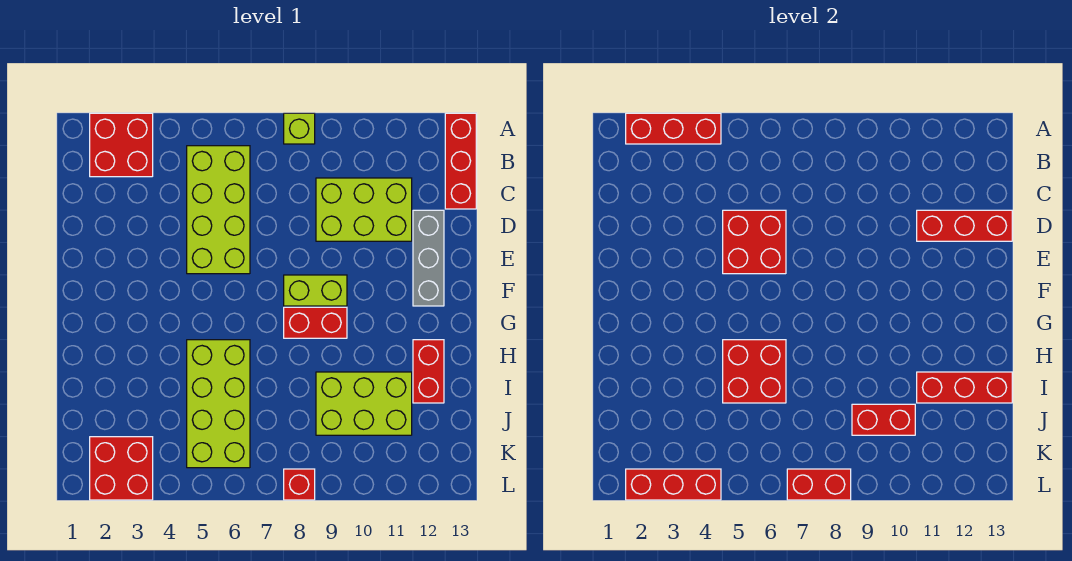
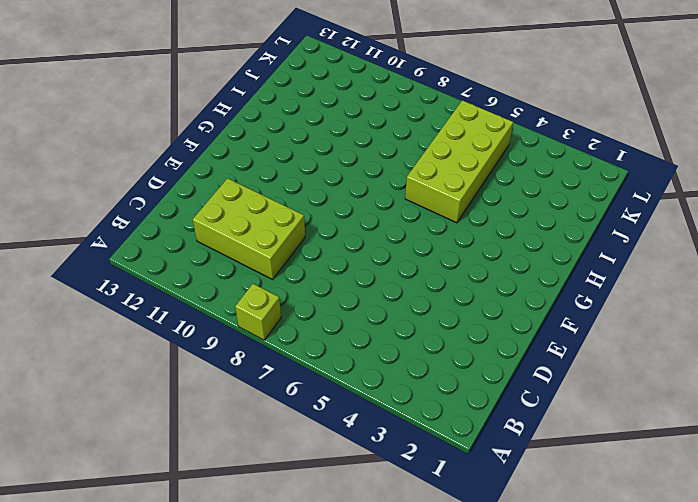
none -> red 2x2 brick [90,113,153,177]
none -> red 1x3 brick [445,113,476,209]
none -> lime 2x4 brick [187,146,250,274]

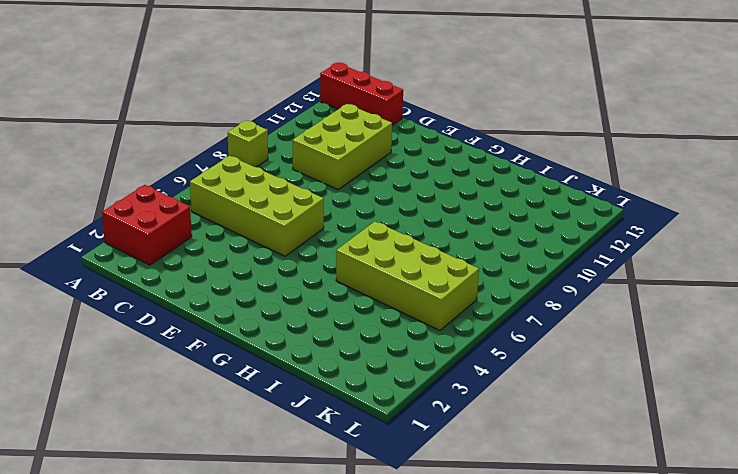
none -> grey 1x3 brick [413,210,444,306]
none -> lime 1x2 brick [284,275,347,306]
none -> red 1x2 brick [284,307,347,338]

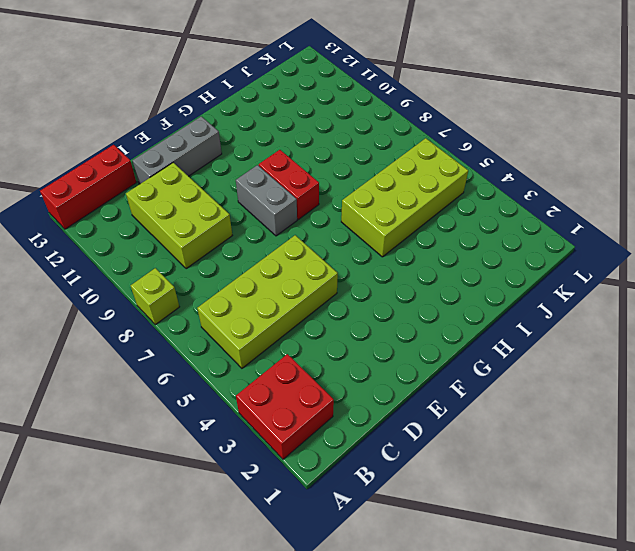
grey 1x2 brick [236,165,297,236] -> lime 1x2 brick [284,275,347,306]
none -> red 1x2 brick [413,340,444,403]
none -> lime 2x3 brick [316,372,412,435]
none -> red 2x2 brick [90,437,153,500]

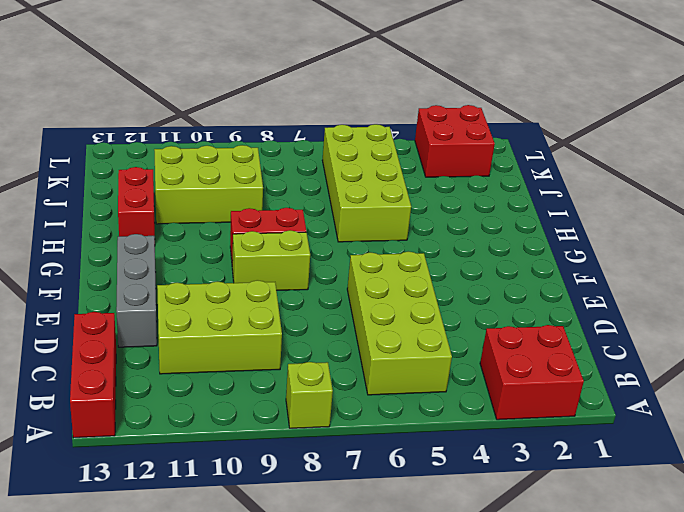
none -> red 1x1 brick [284,469,315,500]
none -> red 1x3 brick [626,113,721,144]
none -> red 2x2 brick [723,210,786,274]

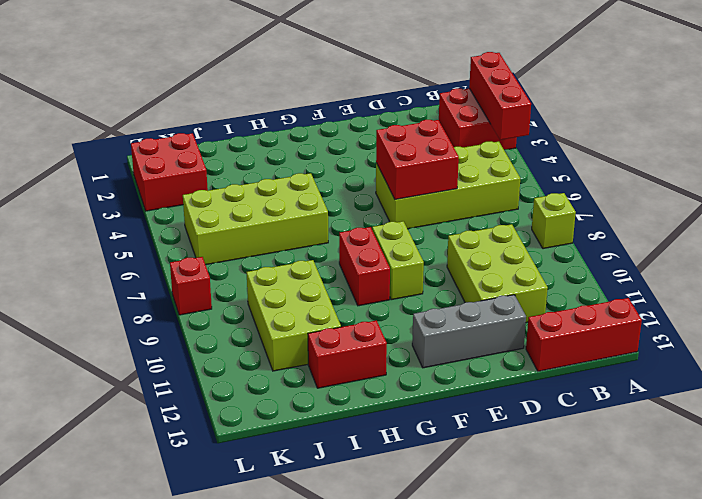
none -> red 1x3 brick [917,210,1012,241]
none -> red 2x2 brick [723,340,786,403]
none -> red 1x3 brick [917,372,1012,403]

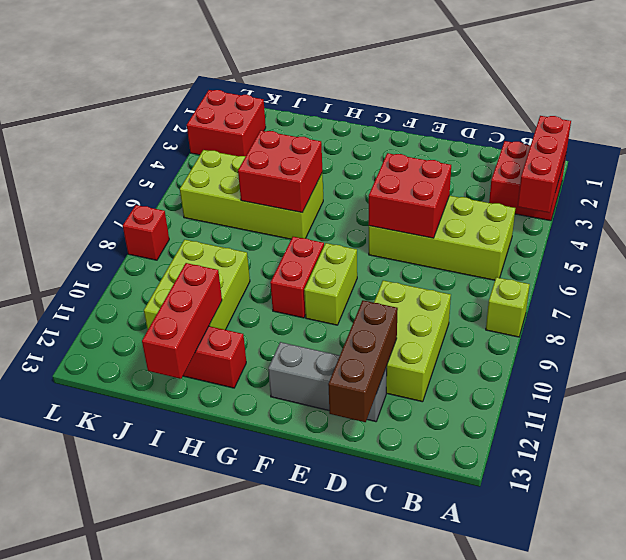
brown 1x3 brick [328,300,398,422] -> red 1x3 brick [917,210,1012,241]
none -> red 1x3 brick [445,113,476,209]
none -> red 1x2 brick [852,404,915,435]
none -> red 1x3 brick [626,469,721,500]

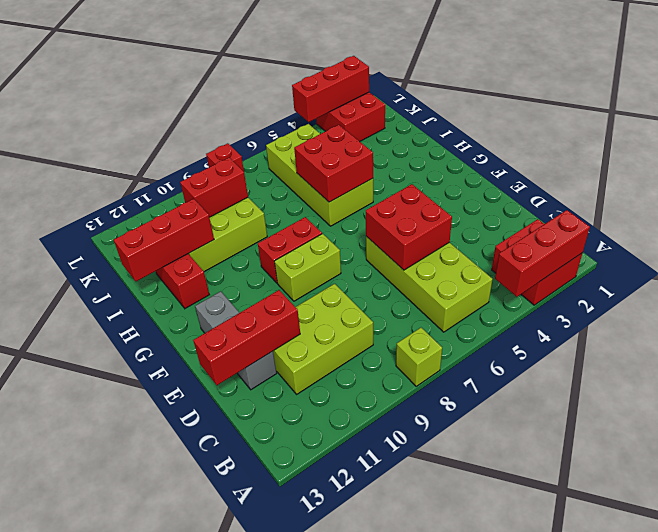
none -> red 1x3 brick [445,113,476,209]
none -> red 1x2 brick [787,469,851,500]

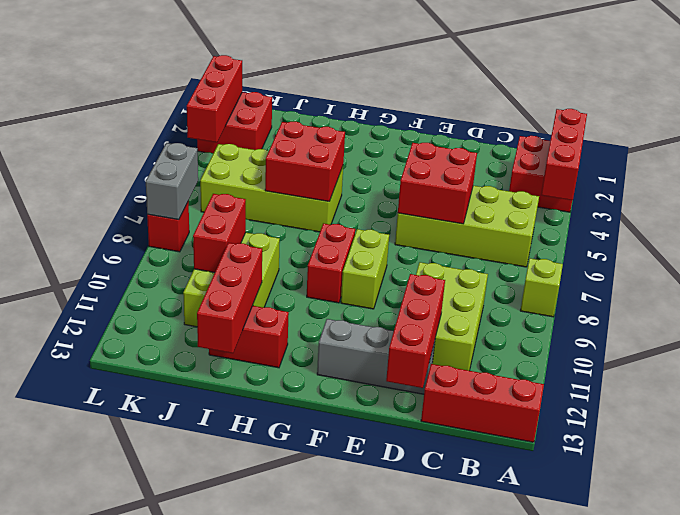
grey 1x2 brick [146,143,198,220] -> red 1x2 brick [787,469,851,500]

